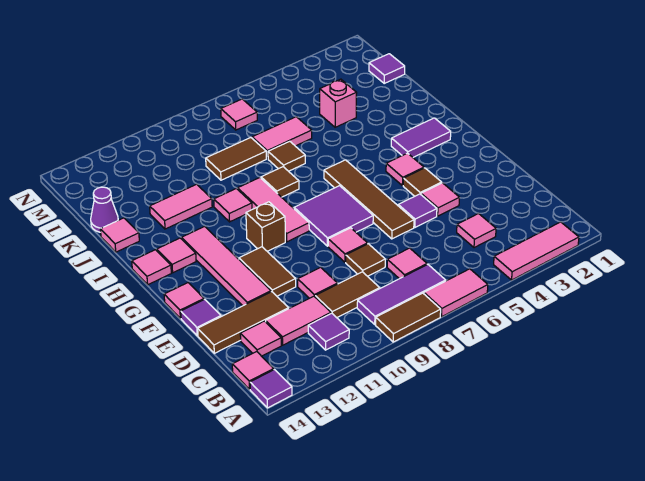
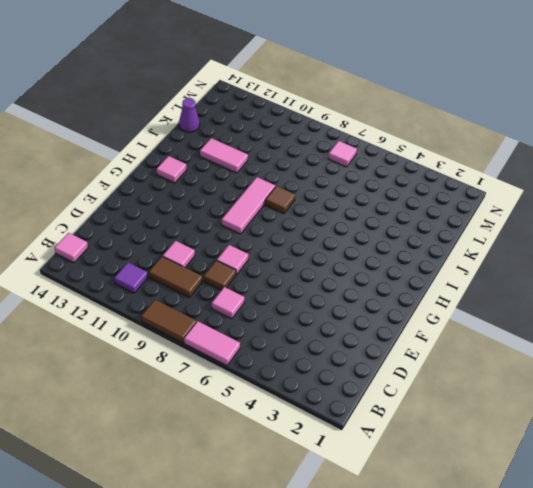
none -> pink 1x3 tile [494,222,579,280]
none -> purple 1x1 tile [250,370,292,408]
none -> purple 1x3 tile [357,265,446,324]
none -> pink 1x1 tile [457,213,496,248]

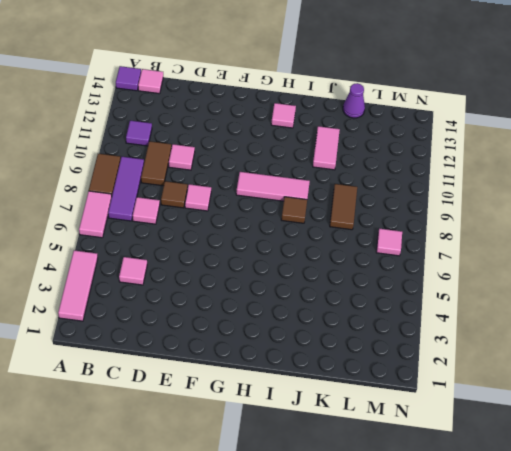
none -> pink 1x2 tile [266,296,331,345]
none -> pink 1x1 tile [240,321,281,356]
none -> brown 1x3 tile [198,292,289,353]
none -> pink 1x1 tile [421,183,460,216]

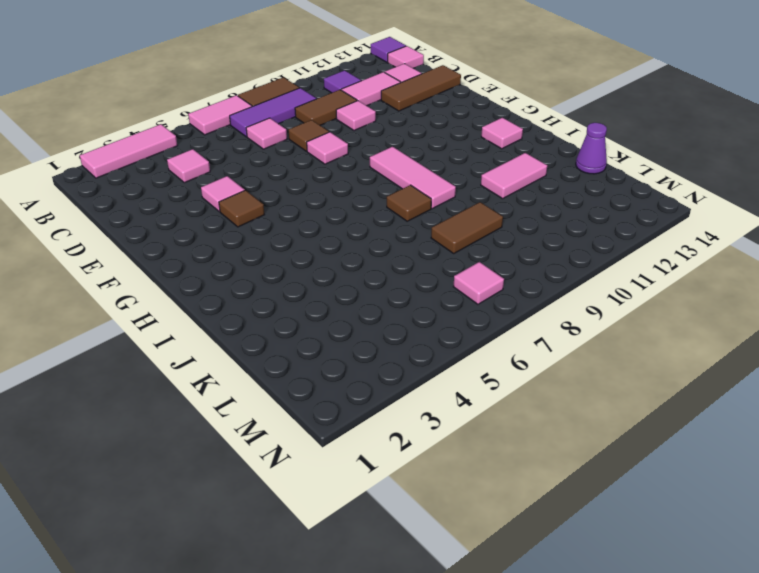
none -> purple 1x1 tile [398,194,437,227]
none -> brown 1x4 tile [324,160,414,239]
none -> brown 1x2 tile [239,247,296,296]
none -> pink 1x4 tile [181,227,271,306]

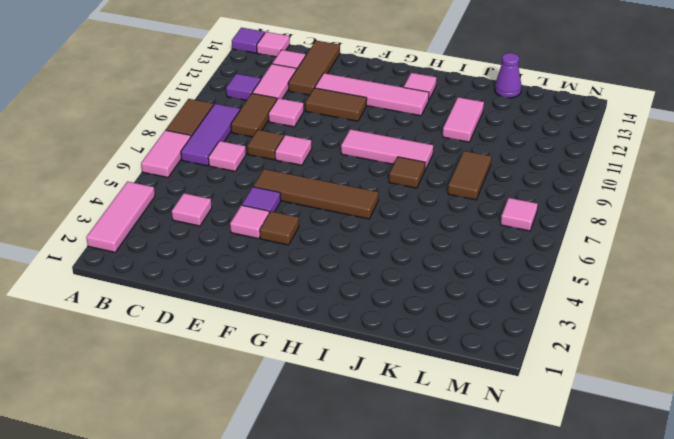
none -> purple 1x1 tile [181,299,221,336]
none -> purple 2x2 tile [294,186,373,246]
none -> pink 1x1 tile [164,283,204,319]
none -> pink 1x1 tile [386,153,424,186]

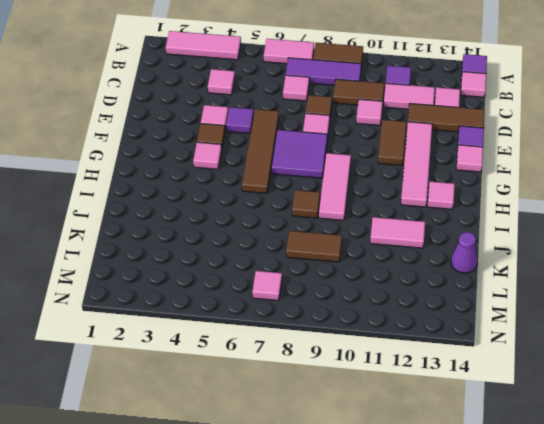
none -> brown 1x1 brick [246,202,285,251]
none -> purple 1x2 tile [391,118,451,157]
none -> pink 1x1 tile [132,250,171,285]
none -> pink 1x1 tile [214,189,252,222]

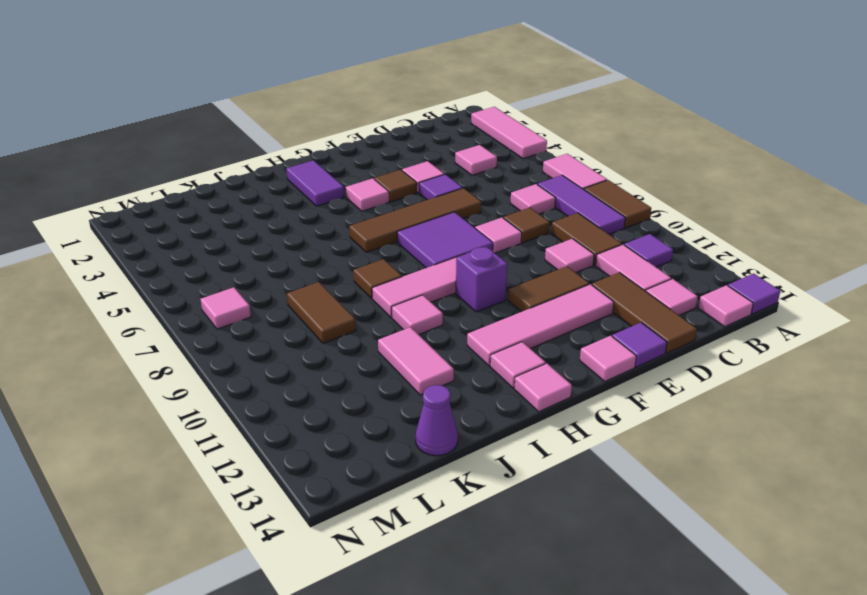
purple 1x1 brick [456,247,507,312] -> brown 1x1 brick [246,202,285,251]
none -> brown 1x1 tile [268,141,305,171]
none -> pink 1x1 tile [100,218,139,252]
none -> pink 1x1 brick [320,79,357,127]
none -> pink 1x2 tile [252,117,312,159]

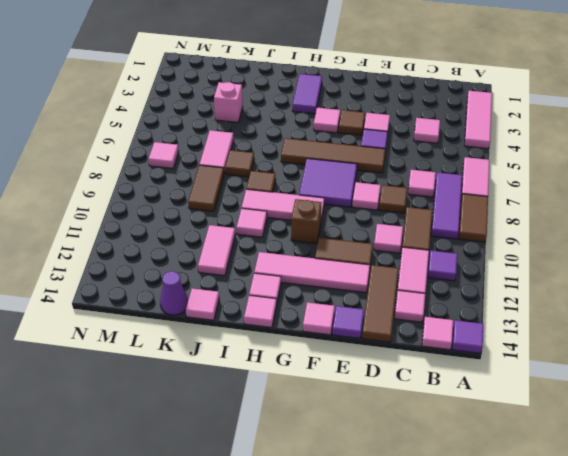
none -> purple 1x1 tile [369,54,405,83]

